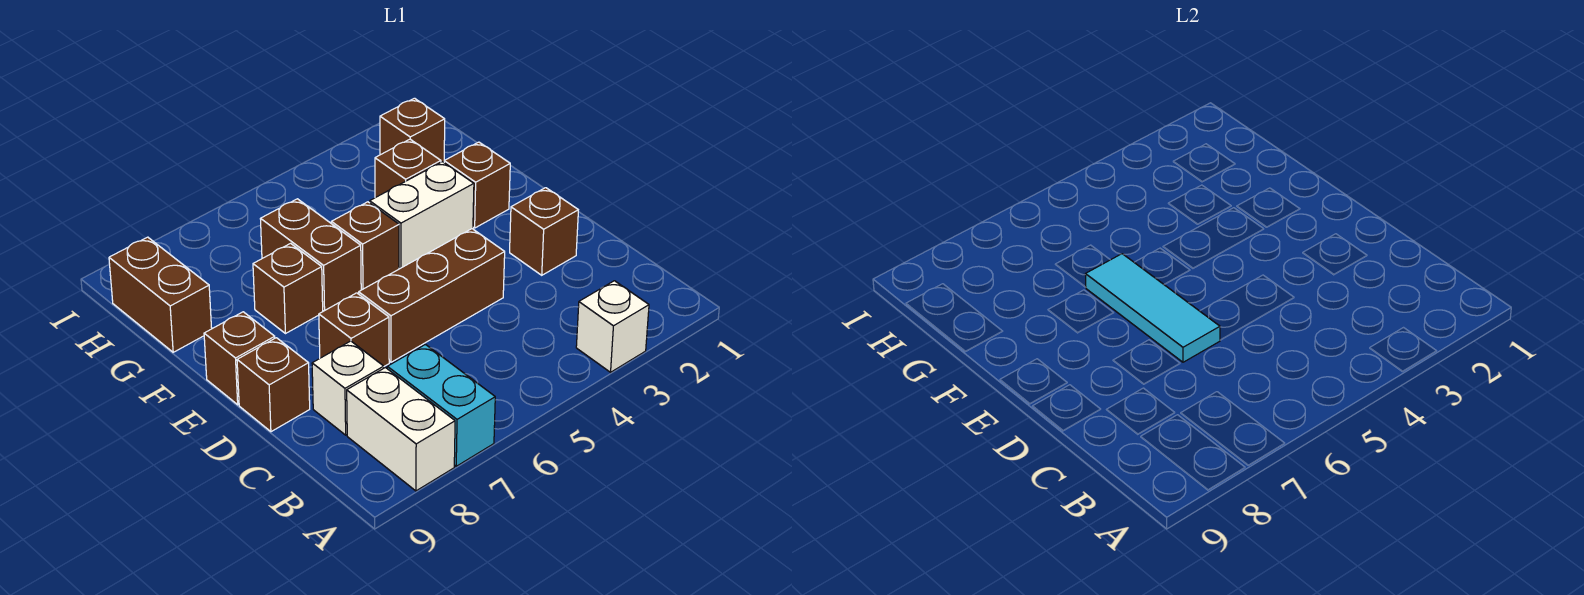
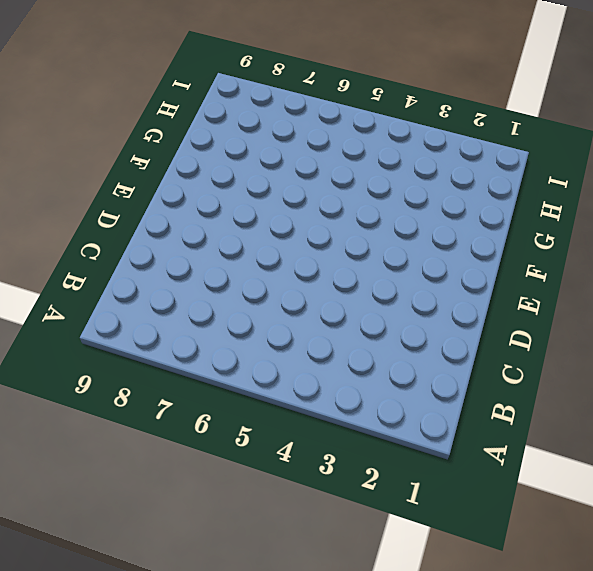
none -> white 1x1 brick [576,281,649,372]
none -> cyan 1x2 brick [387,344,495,466]
none -> white 1x2 brick [347,368,455,491]

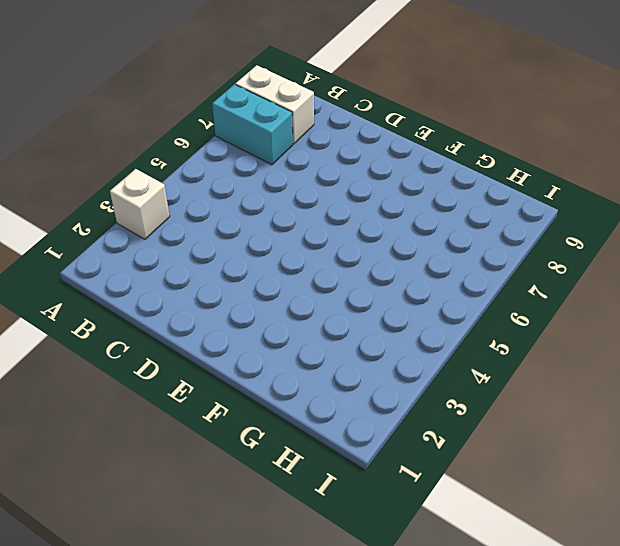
none -> white 1x1 brick [312,341,384,435]
none -> brown 1x1 brick [510,188,578,275]
none -> brown 1x3 brick [359,229,505,362]

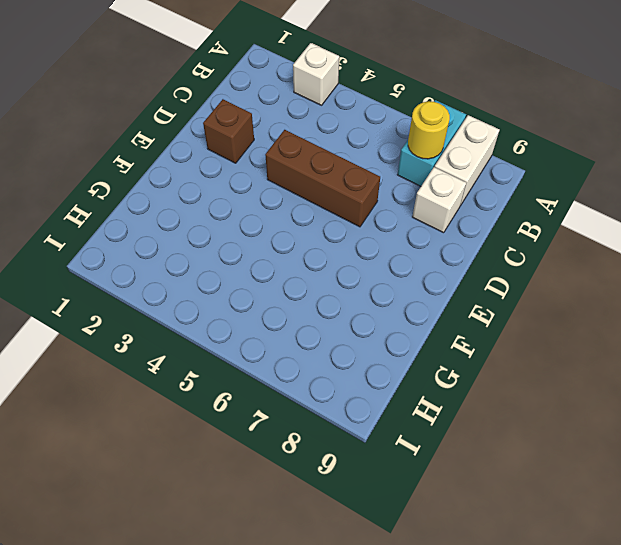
yellow 1x1 round brick [408,101,450,159] -> none
none -> brown 1x1 brick [319,293,389,366]
none -> brown 1x1 brick [237,338,310,432]
none -> brown 1x1 brick [204,312,275,405]

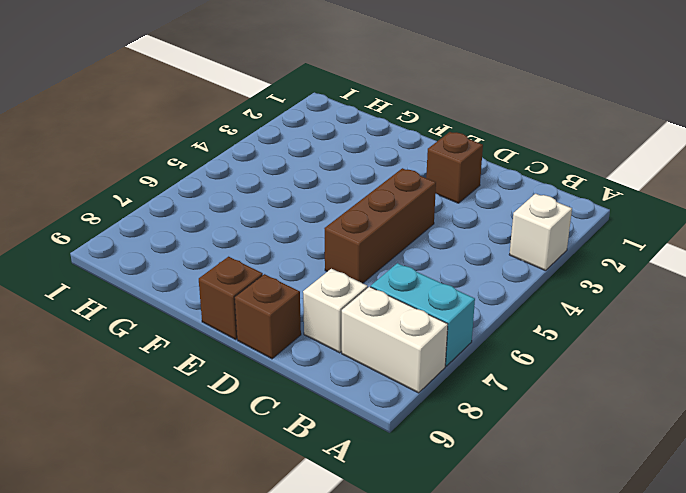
none -> brown 1x1 brick [319,293,389,366]
none -> brown 1x1 brick [444,142,510,228]
none -> white 1x2 brick [370,162,474,268]

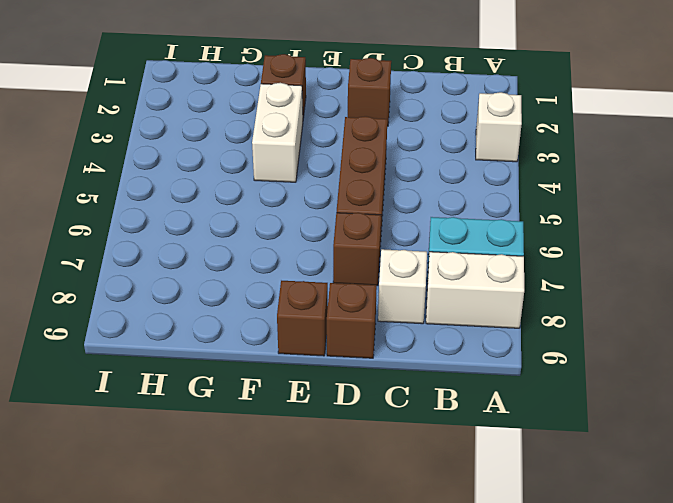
none -> brown 1x1 brick [331,202,399,290]
none -> brown 1x2 brick [261,199,361,311]
none -> brown 1x1 brick [253,243,323,334]

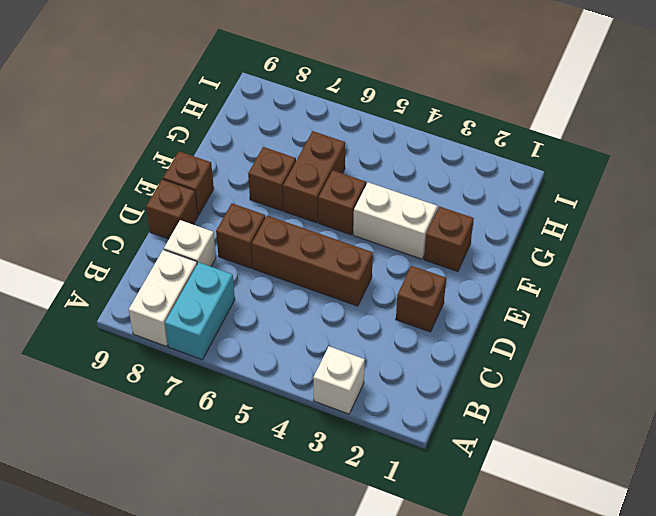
none -> brown 1x1 brick [375,139,441,198]
none -> brown 1x2 brick [109,237,212,352]
none -> brown 1x1 brick [380,98,445,162]

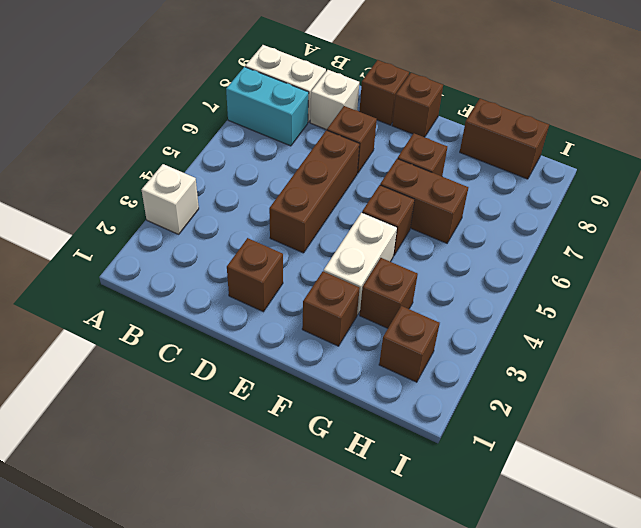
none -> cyan 1x3 tile [1085,254,1220,362]

